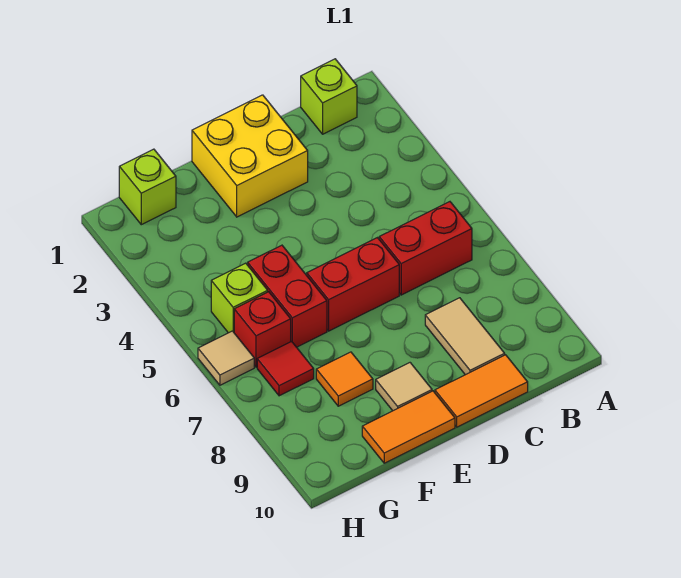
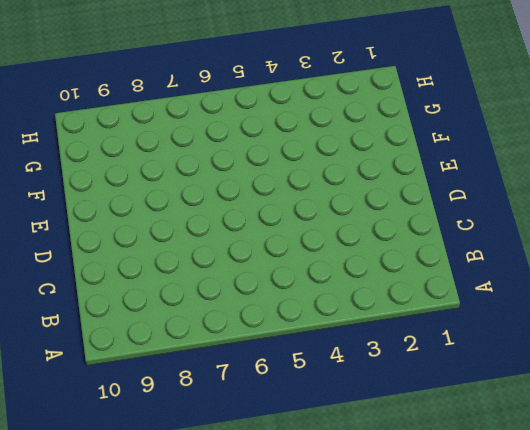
none -> lime 1x1 brick [301,59,357,134]
none -> red 1x2 brick [379,202,472,295]
none -> tan 1x2 tile [425,298,505,375]

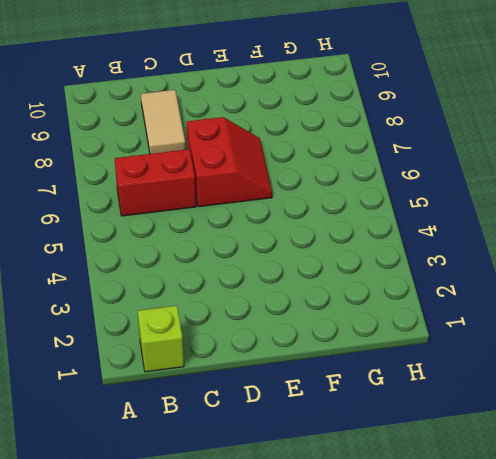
red 2x2 slope [186,117,272,207] -> red 1x2 brick [307,238,399,331]
none -> orange 1x2 tile [435,355,528,427]
none -> yellow 2x2 brick [192,95,308,217]
none -> tan 1x1 tile [376,363,432,411]

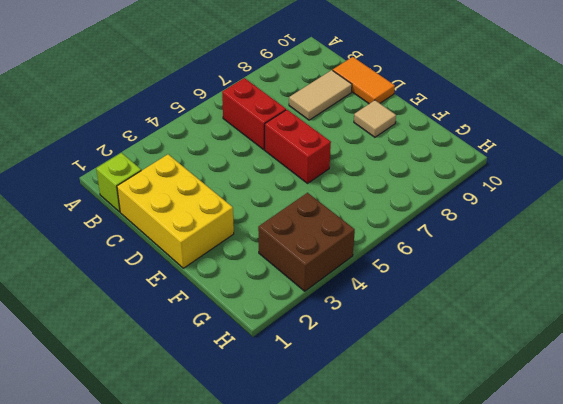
yellow 2x3 brick [117,154,234,268] -> yellow 2x2 brick [192,95,308,217]
brown 2x2 brick [258,193,355,291] -> none
none -> orange 1x2 tile [362,391,455,463]
none -> red 1x2 brick [248,245,327,347]
none -> orange 1x1 tile [316,352,373,406]

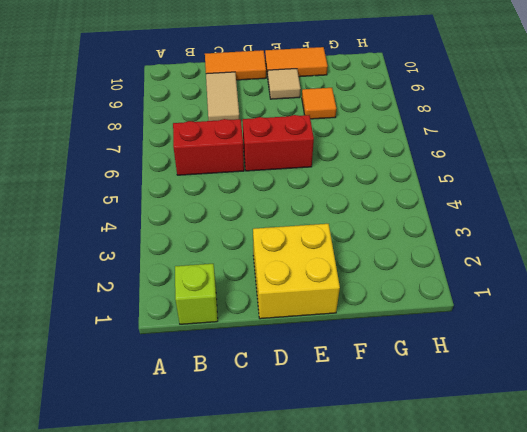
none -> red 1x2 brick [248,245,327,347]
none -> lime 1x1 brick [119,149,176,225]
none -> lime 1x1 brick [211,263,268,333]

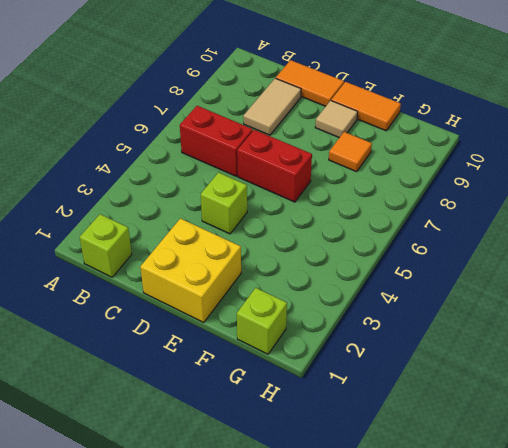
lime 1x1 brick [201,173,247,234] -> lime 1x1 brick moved to [211,263,268,333]
none -> red 1x2 brick [248,245,327,347]
none -> red 1x1 brick [234,292,291,367]
none -> red 1x1 tile [257,341,314,396]

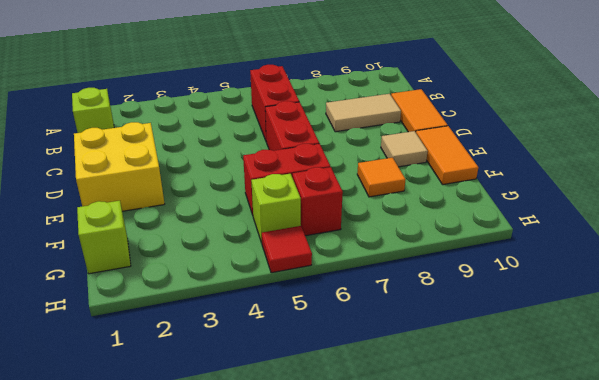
red 1x1 tile [262,226,312,273] -> red 1x1 tile moved to [257,341,314,396]
none -> tan 1x1 tile [198,331,254,385]

